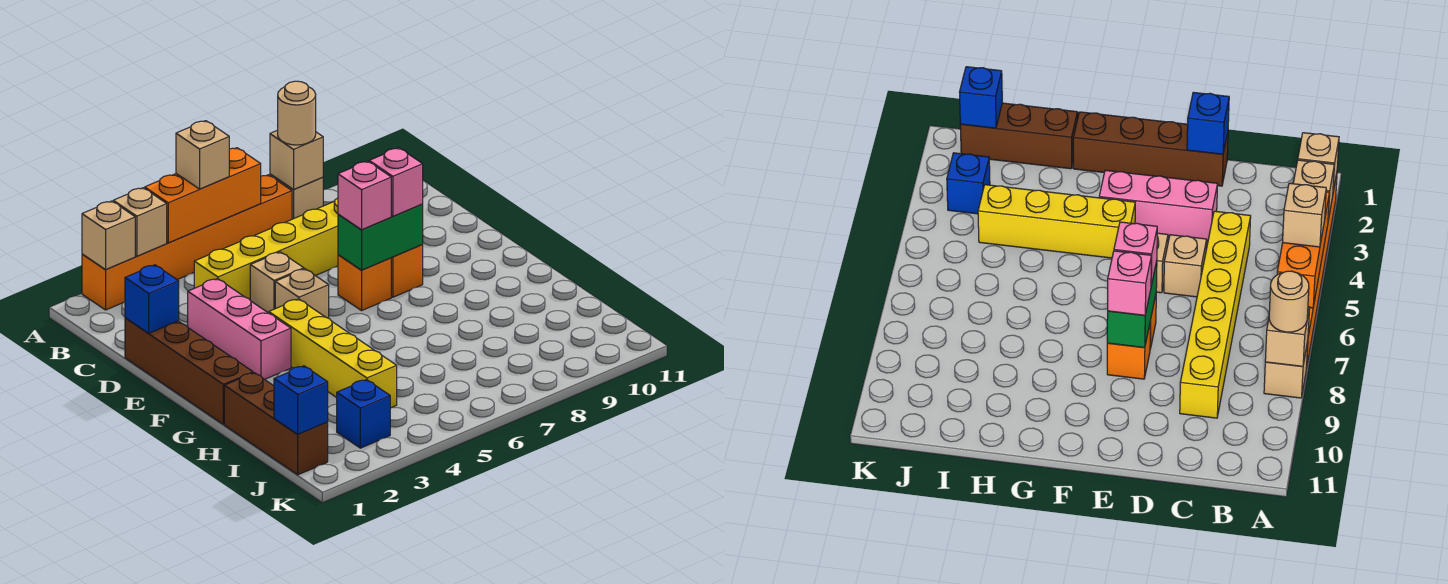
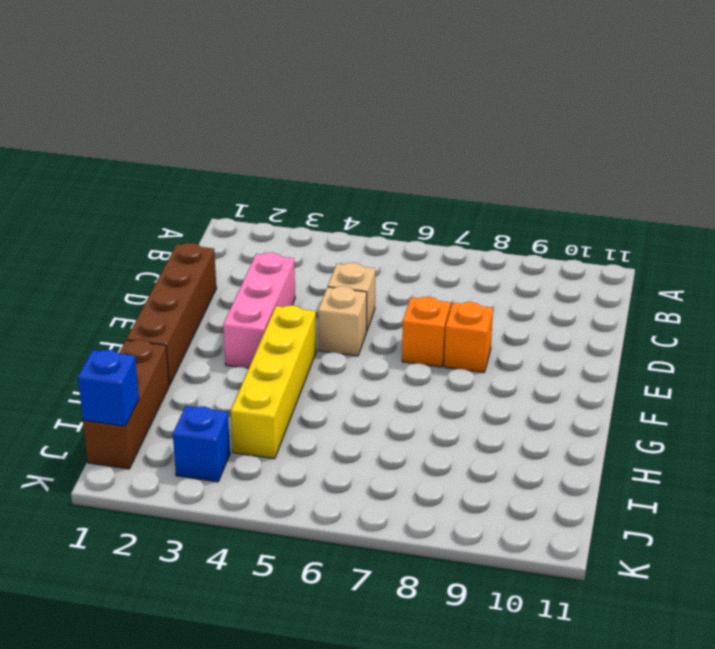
none -> orange 1x6 brick [82,175,292,310]
none -> tan 1x1 brick [270,174,323,219]
none -> yellow 1x6 brick [194,198,338,300]

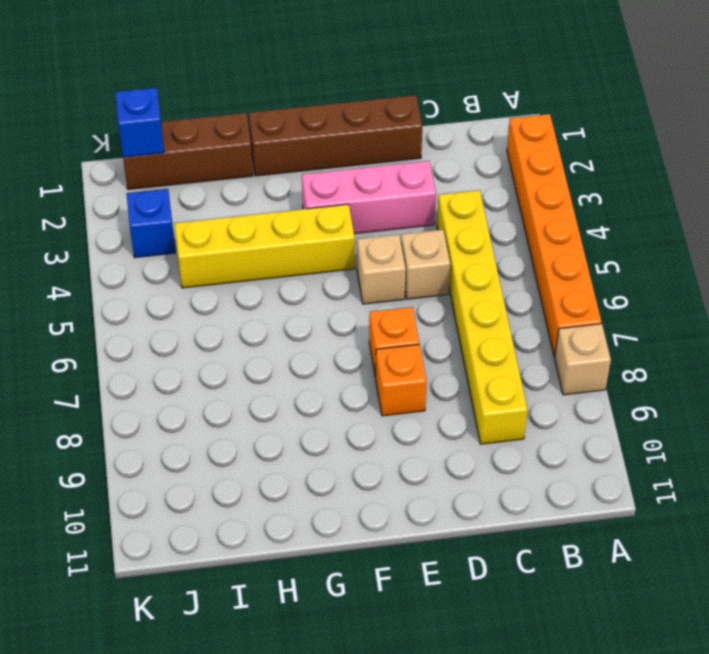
none -> tan 1x1 brick [82,201,135,269]
none -> tan 1x1 brick [113,188,167,256]
none -> orange 1x3 brick [145,148,261,243]

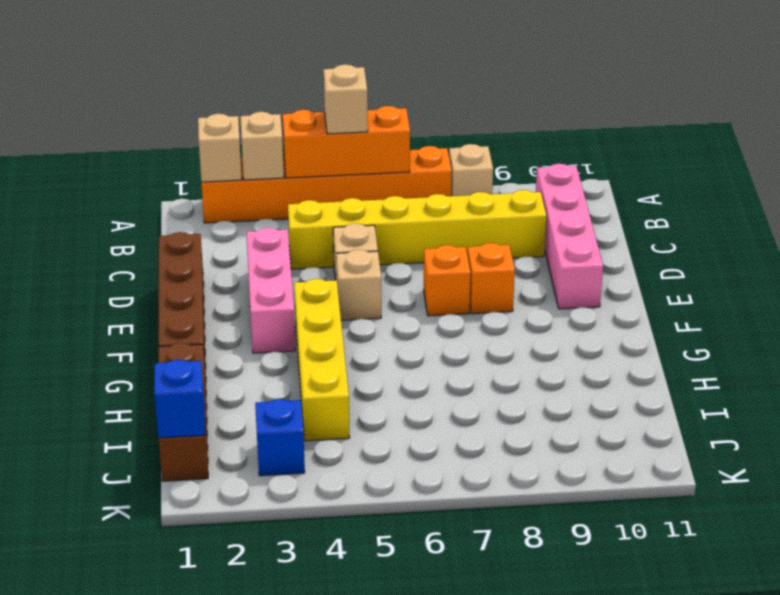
pink 1x4 brick [536,164,603,309] -> none
none -> tan 1x1 brick [270,130,323,190]
none -> blue 1x1 brick [125,265,179,333]
none -> green 1x2 brick [338,204,423,270]

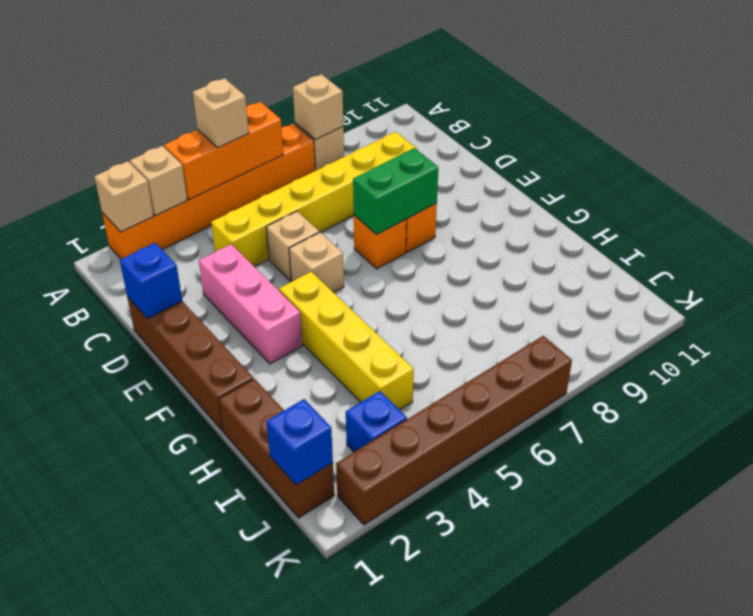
brown 1x6 brick [336,336,572,525] -> none
none -> tan 1x1 round brick [278,81,316,145]
none -> pink 1x1 brick [338,161,391,230]
none -> pink 1x1 brick [369,148,423,216]

